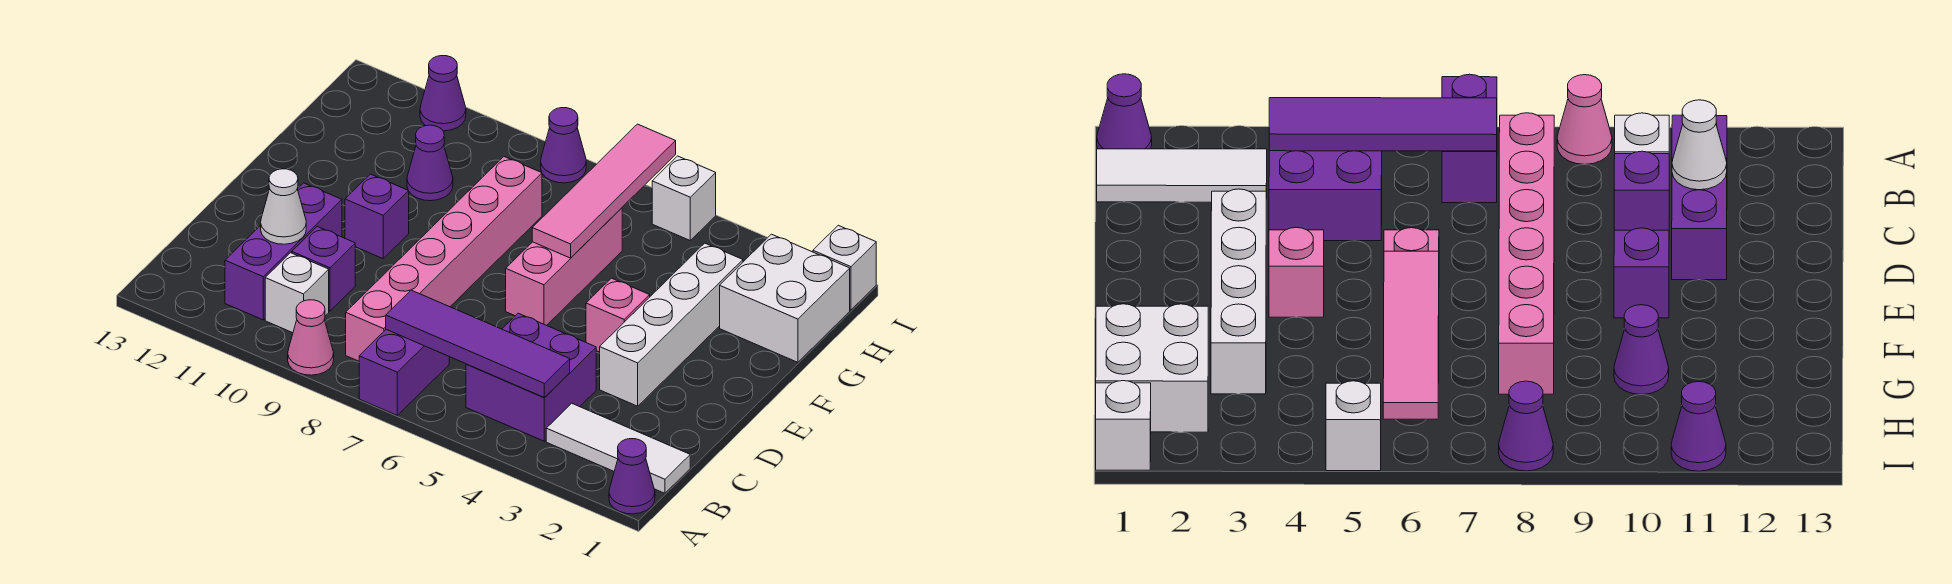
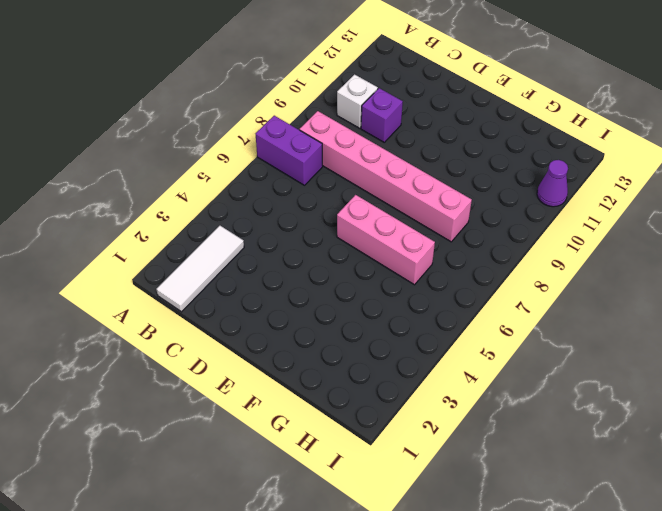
none -> purple 1x1 cone [609,439,655,514]
none -> pink 1x1 cone [288,300,334,375]
none -> purple 2x2 brick [466,313,596,441]

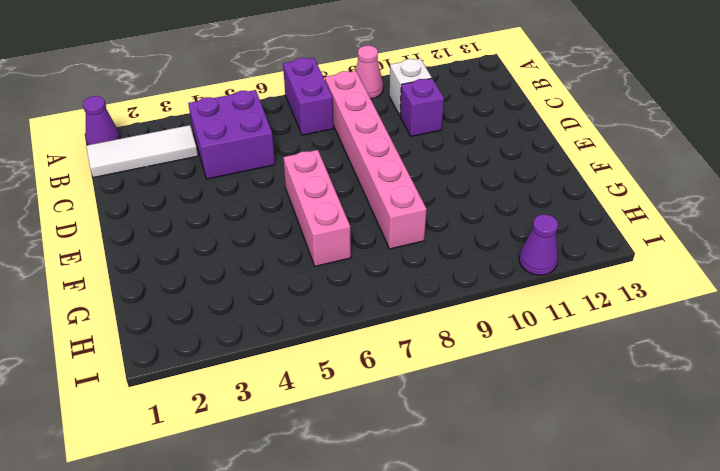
none -> purple 1x3 brick [225,183,342,320]
none -> white 1x4 brick [600,243,743,406]
none -> pink 1x1 brick [586,278,650,352]

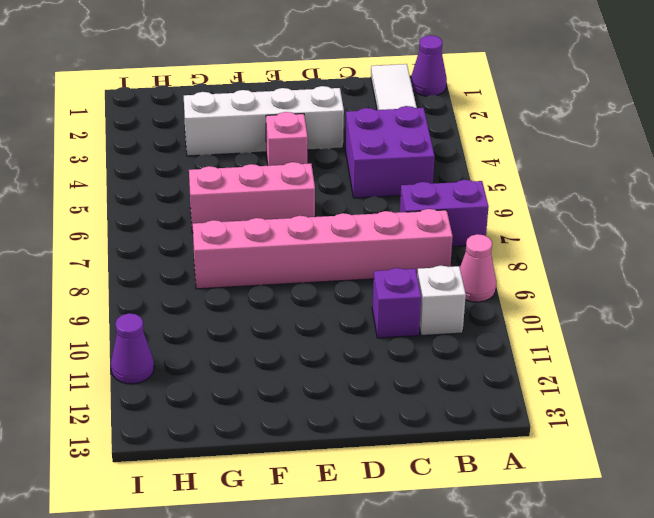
none -> purple 1x3 brick [225,183,342,320]
none -> purple 1x1 brick [345,174,409,259]
none -> white 2x2 brick [720,234,850,362]

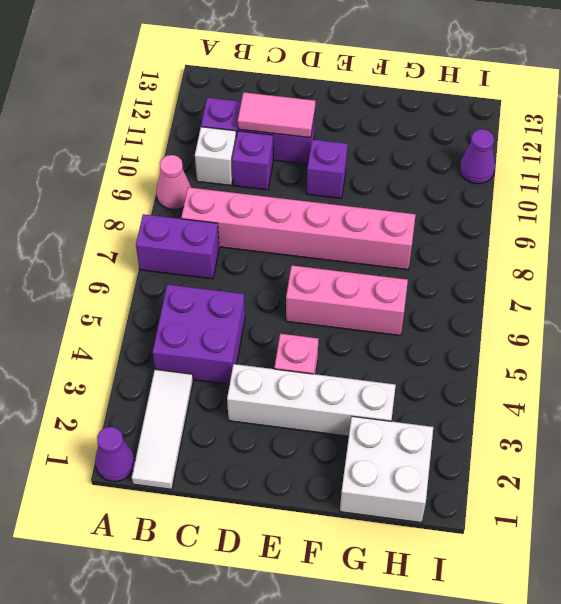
pink 1x2 tile [238,92,315,138] -> white 1x1 cone [261,169,306,244]
none -> purple 1x1 cone [407,125,453,201]
none -> white 1x1 brick [813,225,876,310]
none -> white 1x1 brick [652,156,716,240]

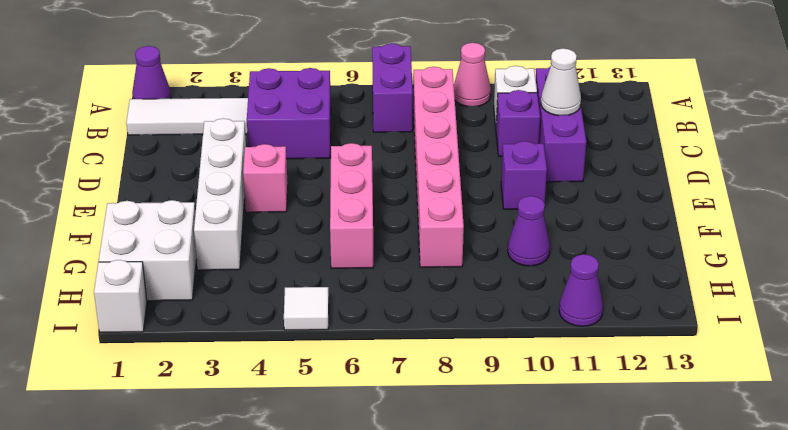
white 1x1 tile [284,287,329,330] -> white 1x1 brick [652,156,716,240]
none -> purple 1x1 cone [541,108,586,183]
none -> purple 1x4 tile [386,290,570,398]
none -> pink 1x4 tile [532,124,676,258]

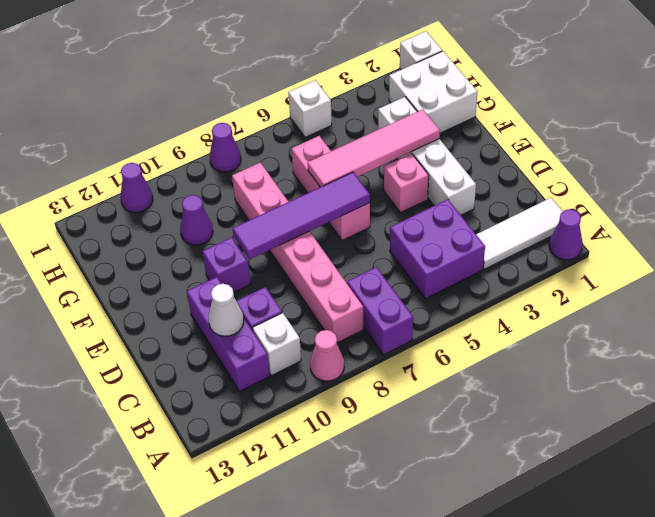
purple 1x4 tile [233,172,370,259] -> purple 1x4 tile moved to [386,290,570,398]
pink 1x4 tile [308,109,440,187] -> pink 1x4 tile turned to [532,124,676,258]

